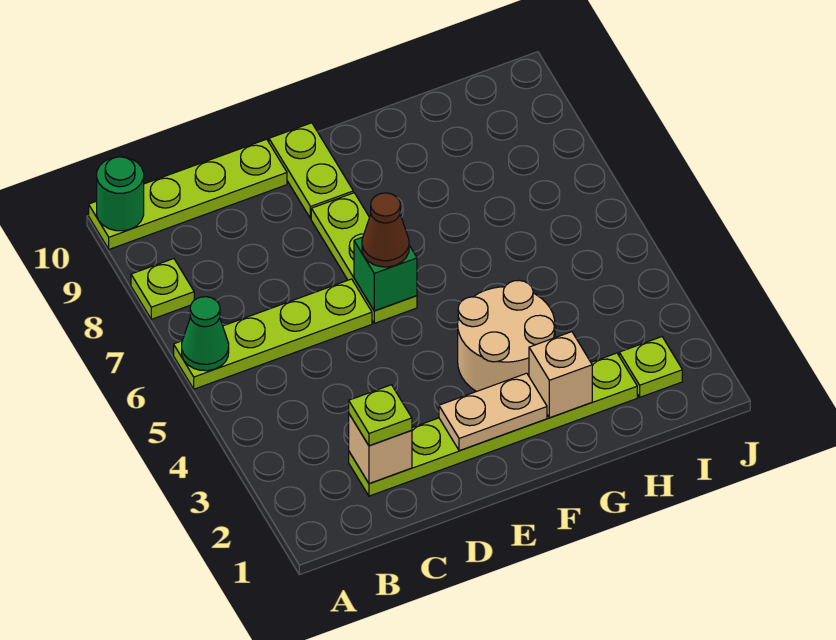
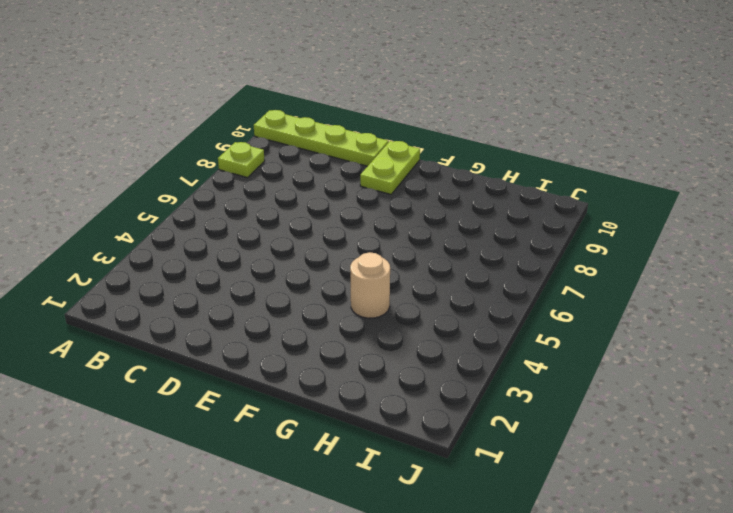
tan 1x1 round brick [350,252,390,318] -> tan 2x2 round brick [458,280,555,392]
none -> lime 1x4 plate [174,279,372,389]
none -> lime 1x6 plate [349,353,637,496]
none -> lime 1x3 plate [311,193,417,323]

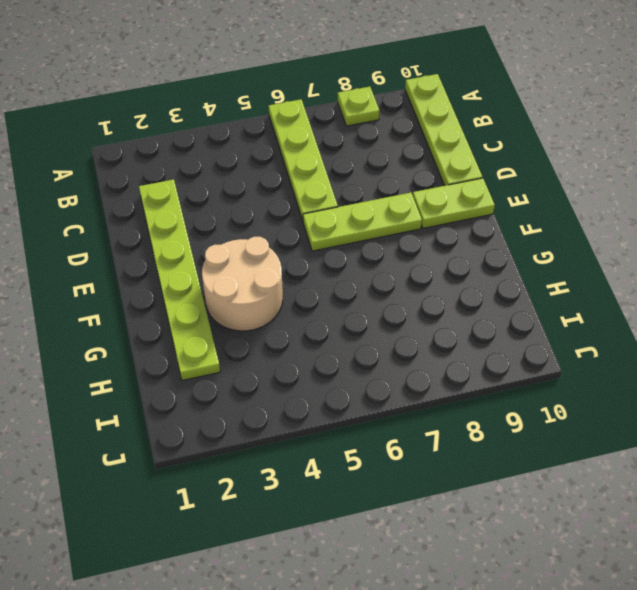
none -> lime 1x1 plate [619,337,682,397]
none -> green 1x1 cone [182,297,229,371]
none -> green 1x1 round brick [97,157,144,231]

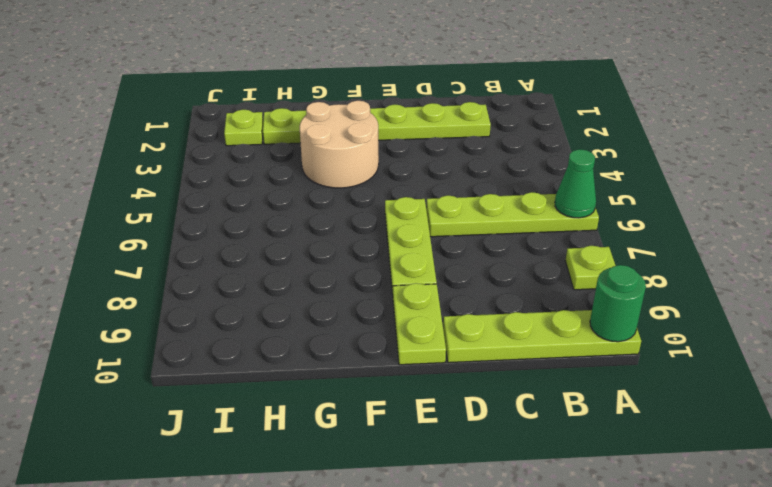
none -> tan 1x1 brick [349,414,412,483]
none -> tan 1x2 plate [439,373,547,451]
none -> green 1x1 brick [354,237,417,311]

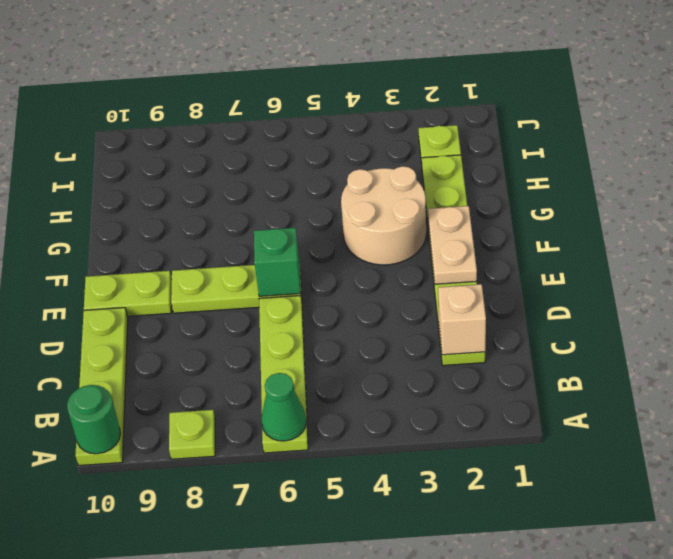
none -> tan 1x1 brick [529,332,592,418]
none -> lime 1x1 plate [349,385,412,446]
none -> brown 1x1 cone [362,193,409,267]

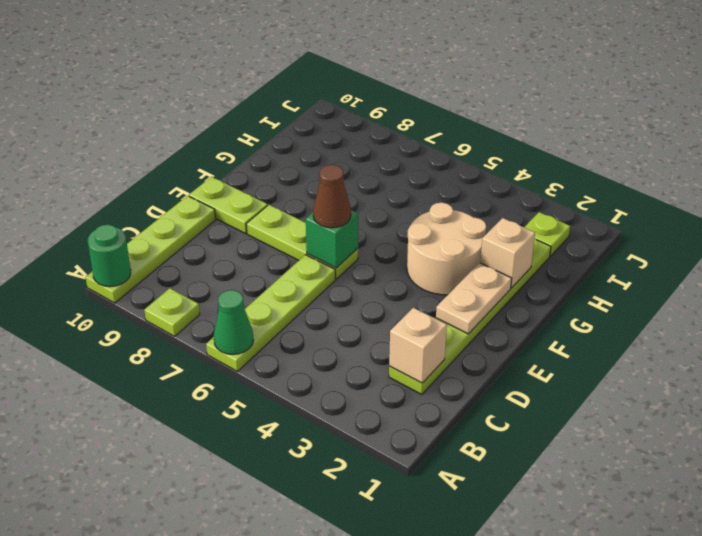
none -> lime 1x1 plate [349,385,412,446]

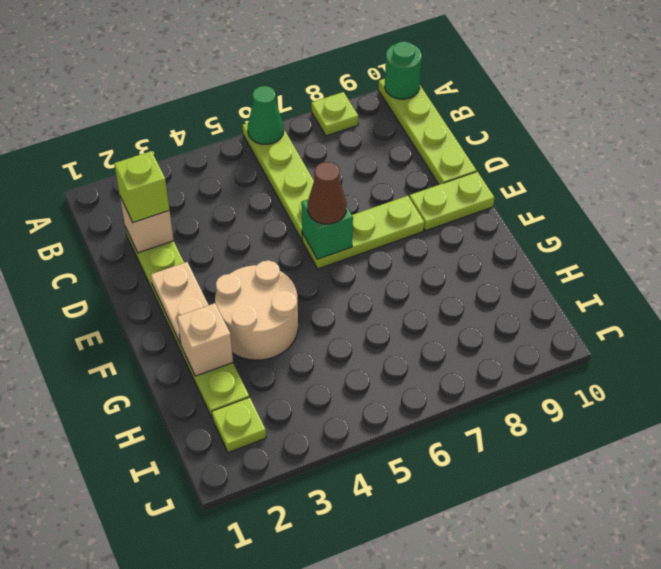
lime 1x1 brick [114,151,169,222] -> lime 1x1 plate [349,385,412,446]

